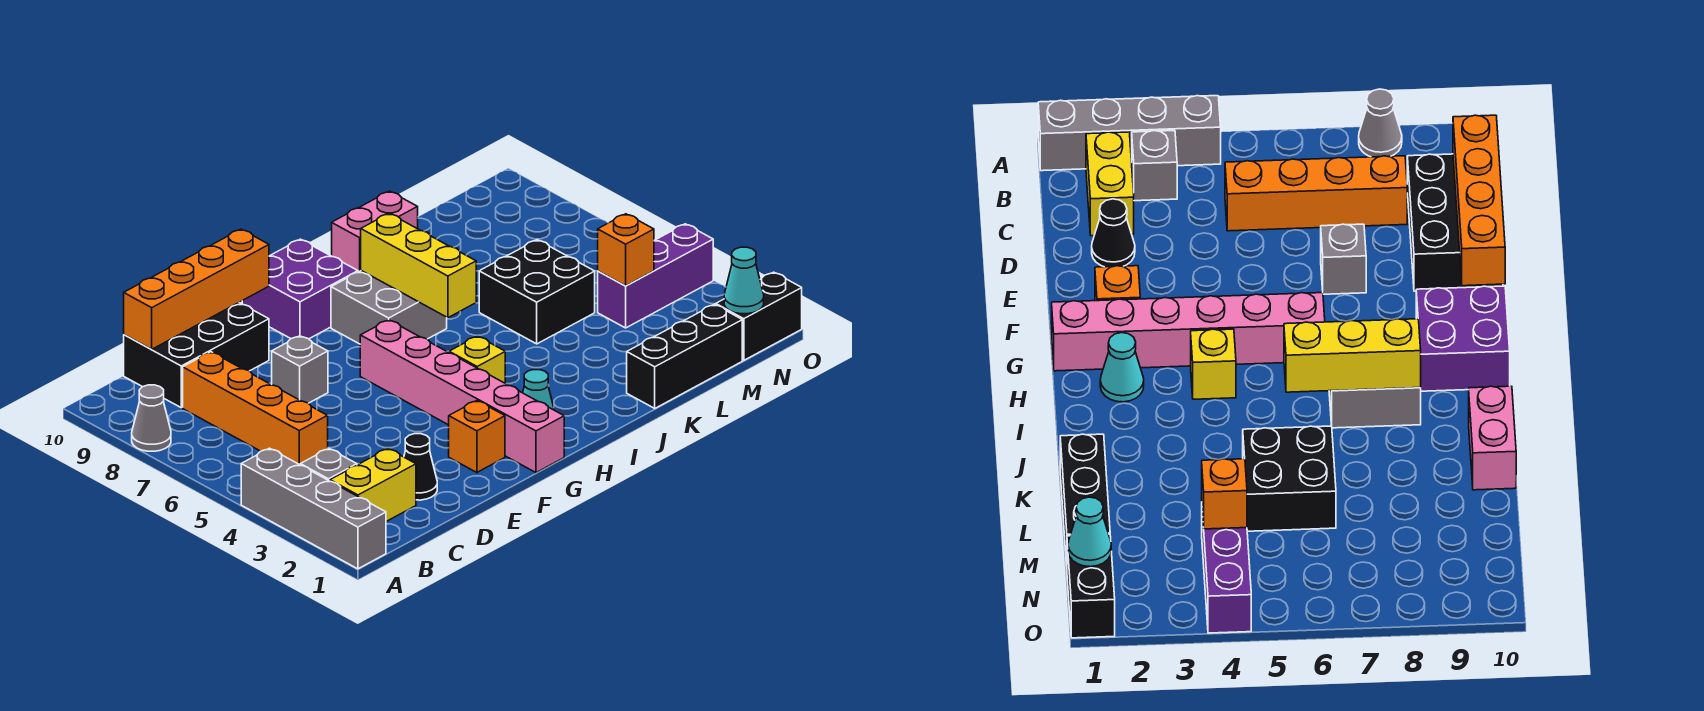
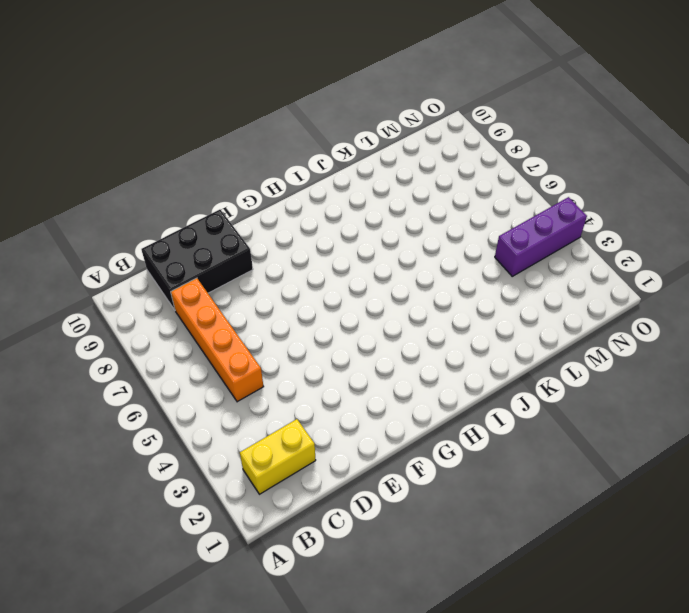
none -> grey 1x4 brick [241,448,386,569]
none -> grey 1x1 cone [132,385,171,451]
none -> grey 1x1 brick [300,448,357,481]

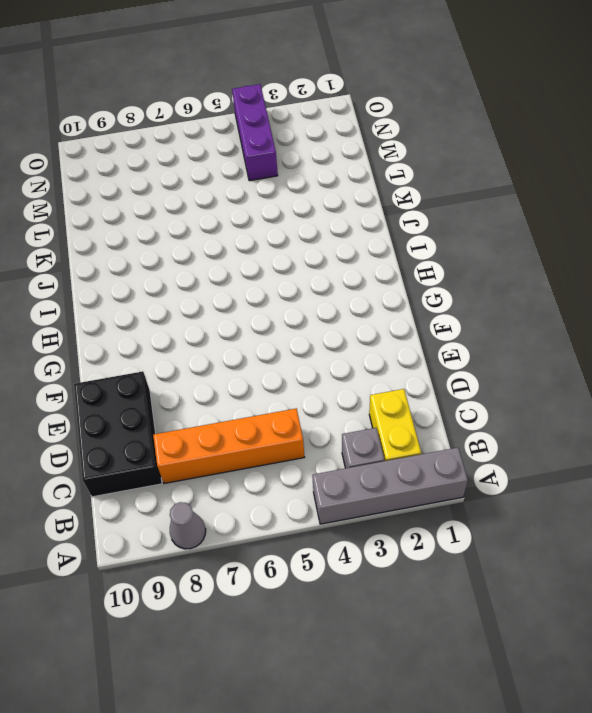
none -> black 1x1 cone [404,434,437,500]
none -> grey 1x1 brick [272,336,328,403]
none -> orange 1x1 brick [449,401,505,473]

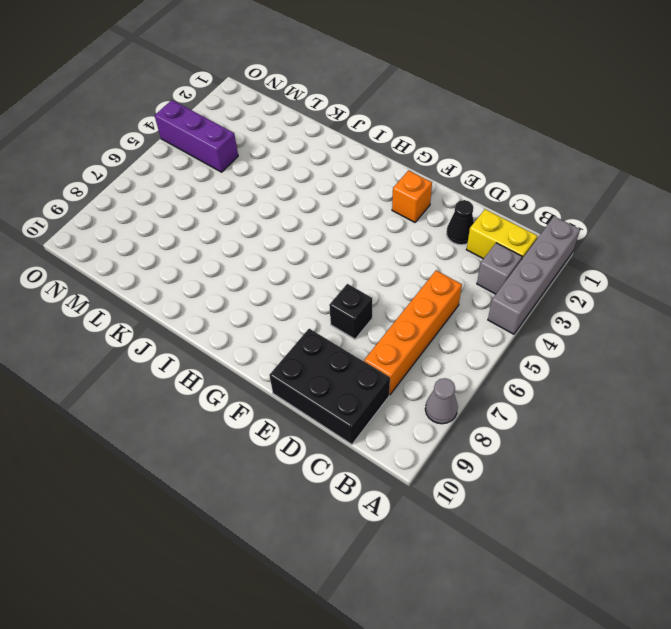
black 1x1 brick [329,284,372,339] -> grey 1x1 brick [272,336,328,403]
none -> pink 1x6 brick [360,320,564,473]
none -> purple 2x2 brick [242,239,358,339]
none -> cyan 1x1 cone [523,370,554,410]

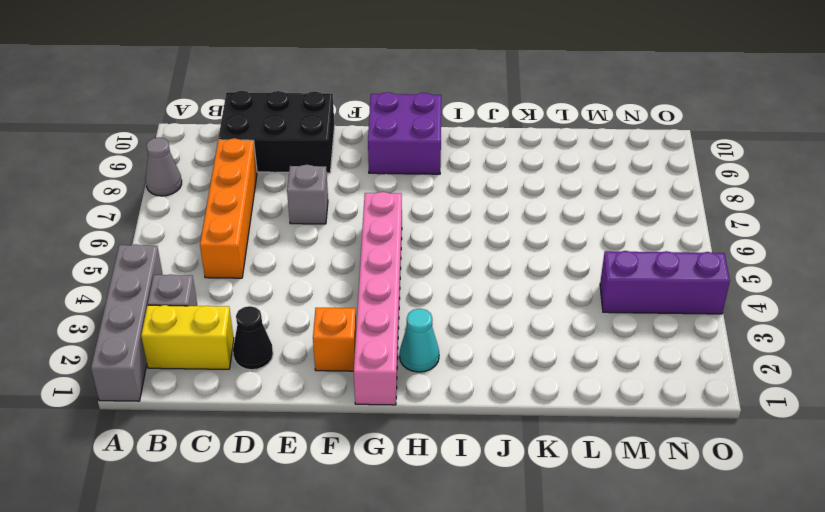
none -> yellow 1x1 brick [449,336,505,383]
none -> grey 2x2 brick [331,271,447,344]
none -> pink 1x2 brick [332,191,418,272]

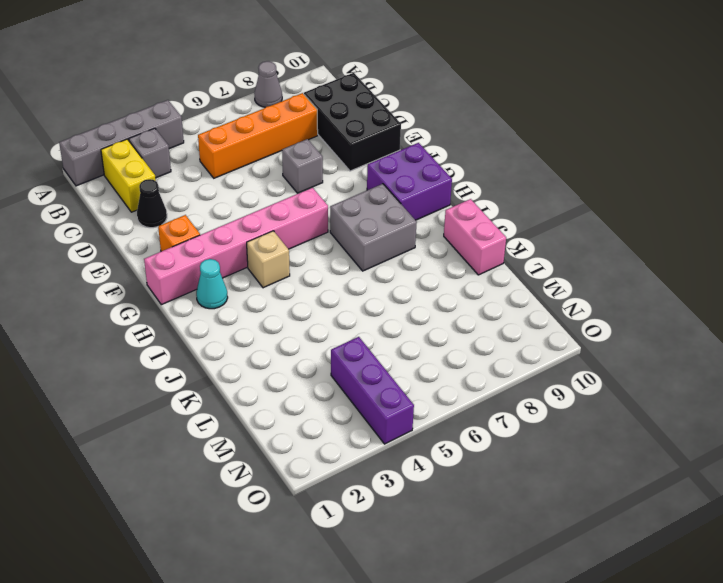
tan 1x1 brick [247,231,290,288] -> yellow 1x1 brick [449,336,505,383]
none -> black 1x3 brick [627,304,742,408]
none -> black 2x2 brick [479,240,595,344]
none -> black 1x2 brick [716,272,802,360]

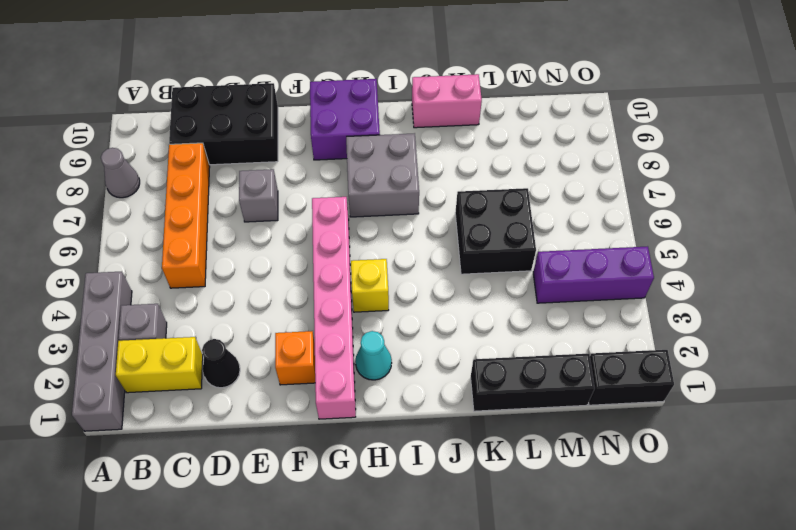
none -> orange 1x4 brick [124,229,269,349]
none -> yellow 1x3 brick [361,213,476,318]
none -> orange 1x1 brick [598,214,654,286]

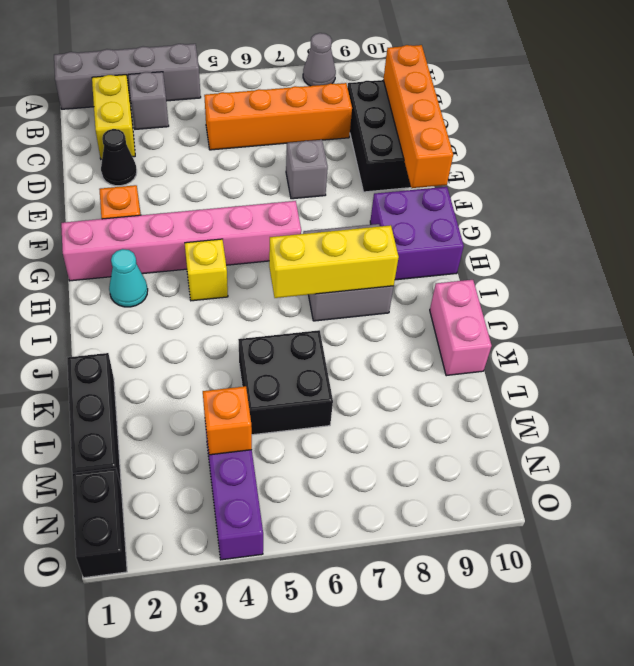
none -> cyan 1x1 cone [724,247,764,314]

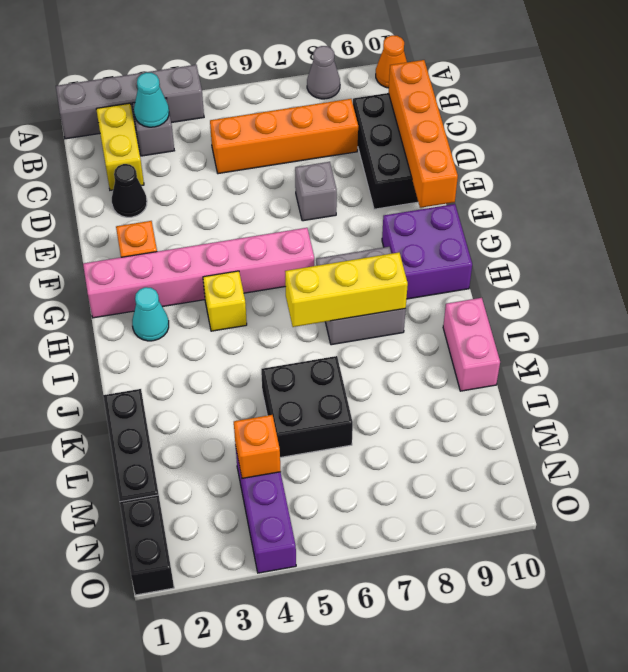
orange 1x1 cone [376,35,407,88] -> none
cyan 1x1 cone [134,72,169,127] -> cyan 1x1 cone moved to [724,247,764,314]

